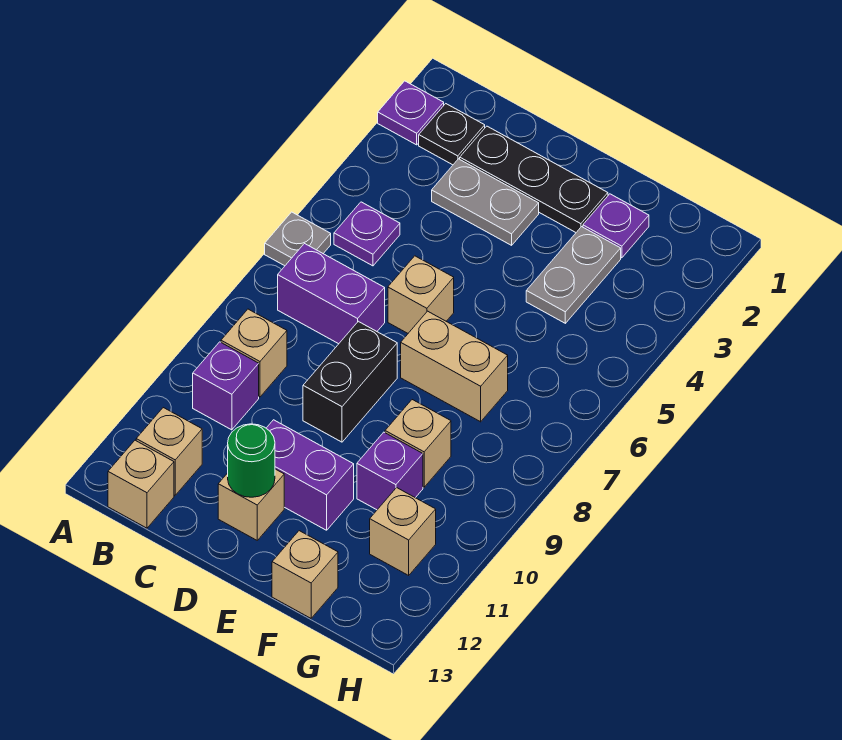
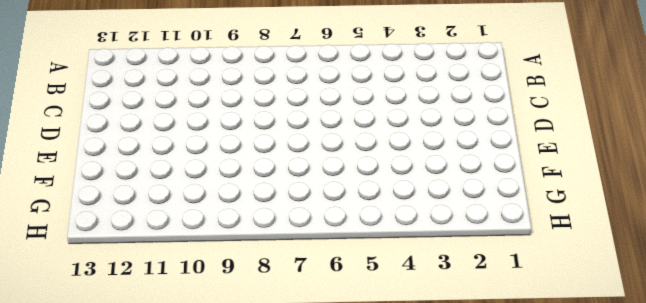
none -> purple 1x1 plate [378,81,444,145]
none -> grey 1x1 plate [265,212,331,266]
none -> black 1x1 plate [419,104,485,165]

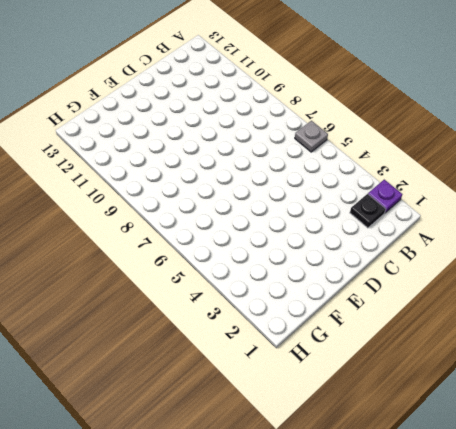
none -> purple 1x1 plate [334,202,400,266]
none -> purple 1x2 brick [278,244,385,344]
none -> tan 1x1 brick [221,309,287,397]

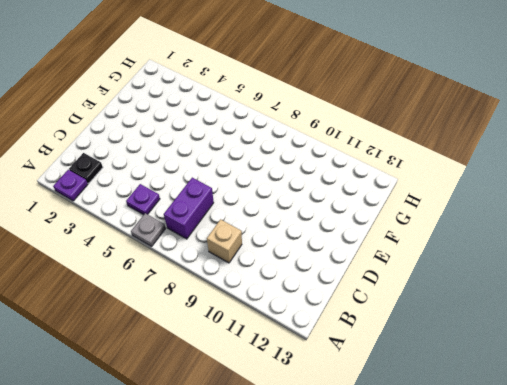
none -> purple 1x1 brick [193,342,259,430]
none -> tan 1x1 brick [136,408,202,495]
none -> tan 1x1 brick [108,440,174,528]

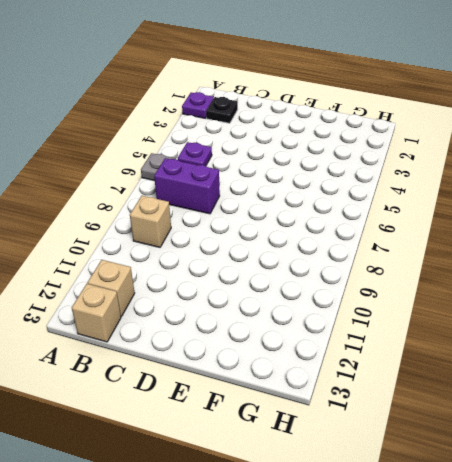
none -> purple 1x1 brick [193,342,259,430]
none -> black 1x3 plate [460,126,608,232]
none -> grey 1x2 plate [432,159,539,245]

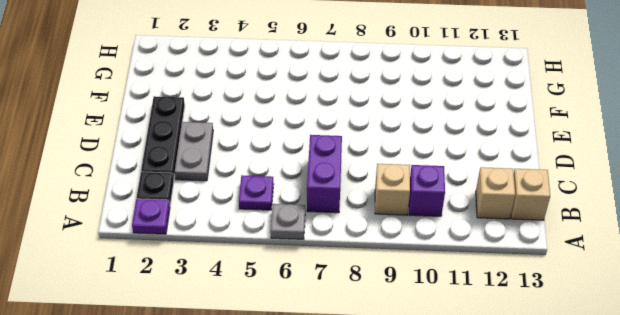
none -> tan 1x1 brick [388,256,454,333]
none -> black 1x2 brick [303,321,397,442]
none -> purple 1x2 brick [266,420,354,530]

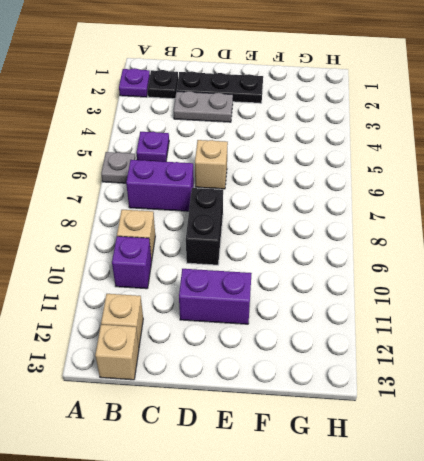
none -> tan 1x1 brick [218,469,284,540]
none -> tan 1x2 brick [401,311,508,422]
none -> purple 1x1 plate [583,194,649,258]

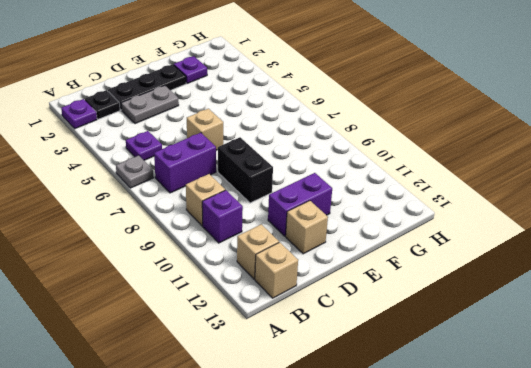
none -> tan 1x2 brick [401,311,508,422]
none -> grey 1x2 plate [526,227,621,323]
none -> tan 1x1 brick [385,400,451,487]

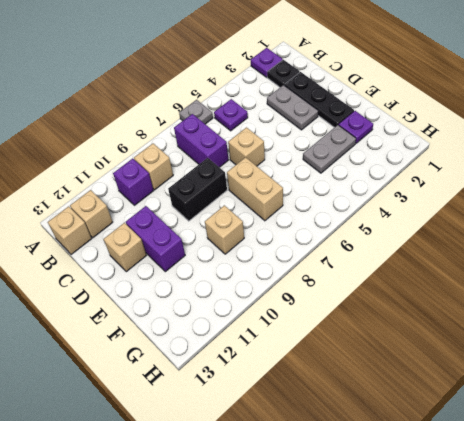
none -> purple 1x1 brick [357,432,423,510]
none -> tan 1x1 brick [272,531,338,618]
none -> tan 1x1 brick [370,488,436,575]

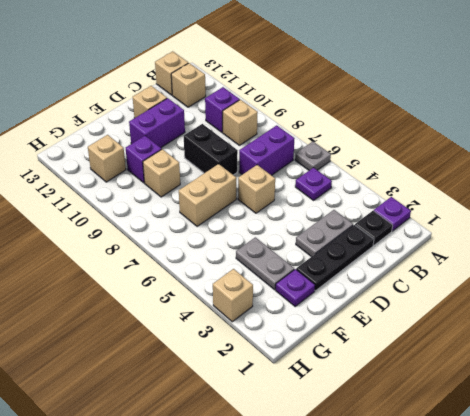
tan 1x1 brick [213,269,253,322] -> tan 1x1 brick moved to [272,531,338,618]
none -> green 1x1 round brick [228,424,275,497]

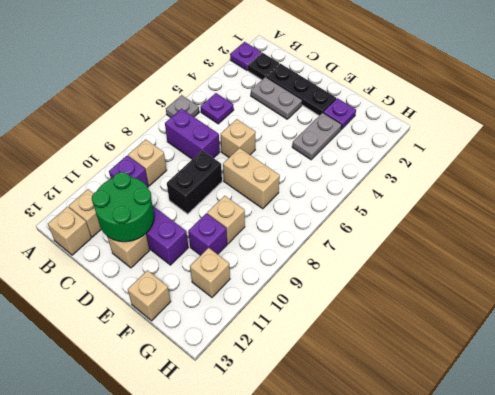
green 2x2 round brick [92,172,154,242] -> green 1x1 round brick [228,424,275,497]

